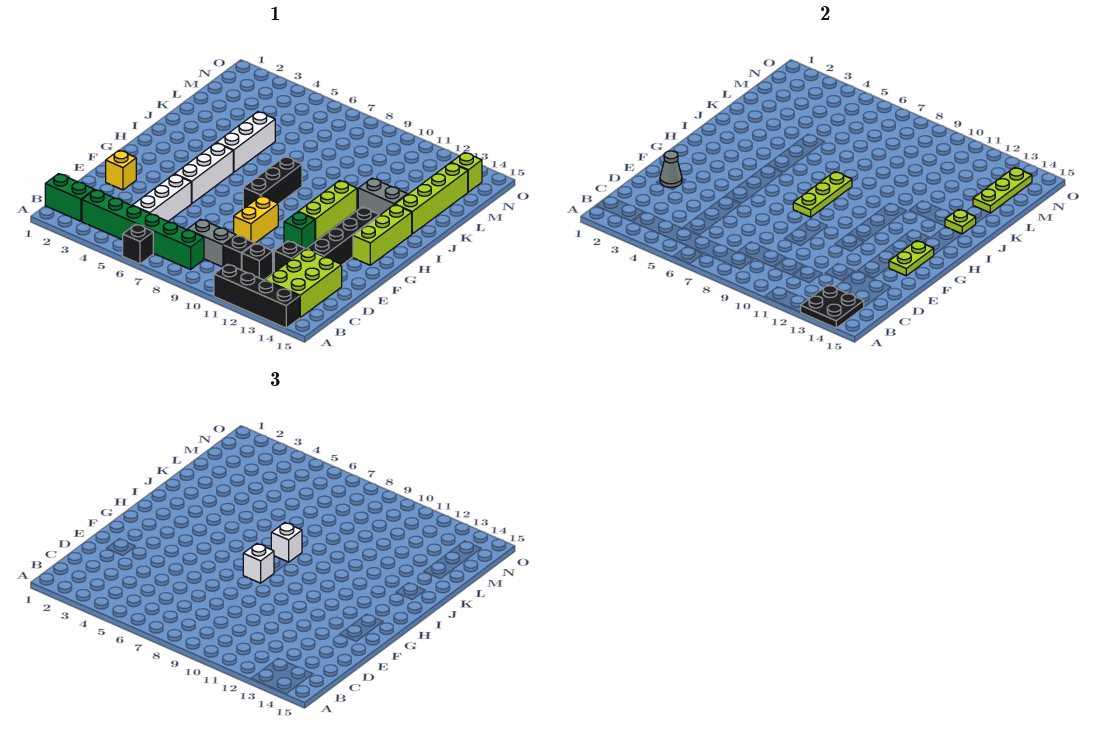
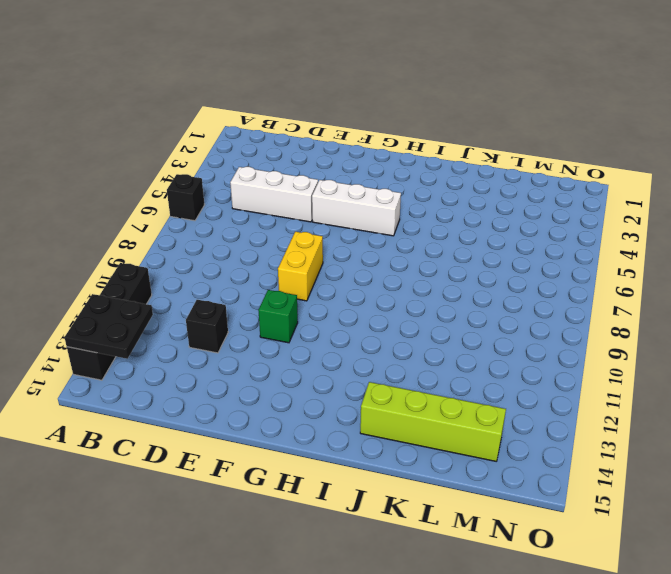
yellow 1x2 brick [278,232,323,301] -> yellow 1x2 brick turned to [234,196,278,243]
none -> green 1x2 brick [45,174,94,221]
none -> green 1x6 brick [82,190,204,269]
none -> lime 2x3 brick [265,249,342,317]
none -> grey 1x2 brick [187,219,236,267]

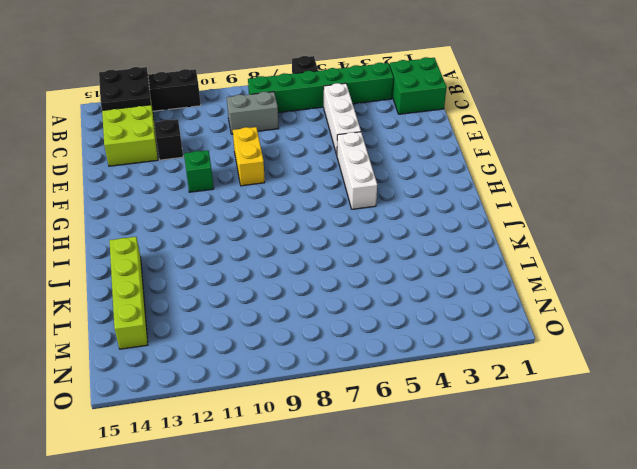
green 2x2 brick [389,57,447,114] -> green 1x2 brick [45,174,94,221]
none -> black 1x1 brick [224,235,255,270]
none -> black 1x1 brick [242,243,273,280]
none -> yellow 1x1 brick [106,150,136,190]
none -> black 1x4 brick [307,207,379,265]

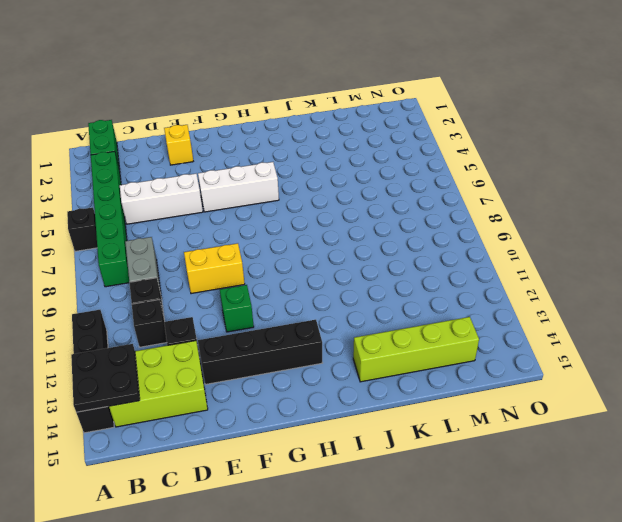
none -> black 1x3 brick [243,157,302,209]
none -> lime 1x3 brick [298,181,357,241]
none -> lime 1x3 brick [353,205,412,265]
none -> white 1x3 brick [217,112,275,172]

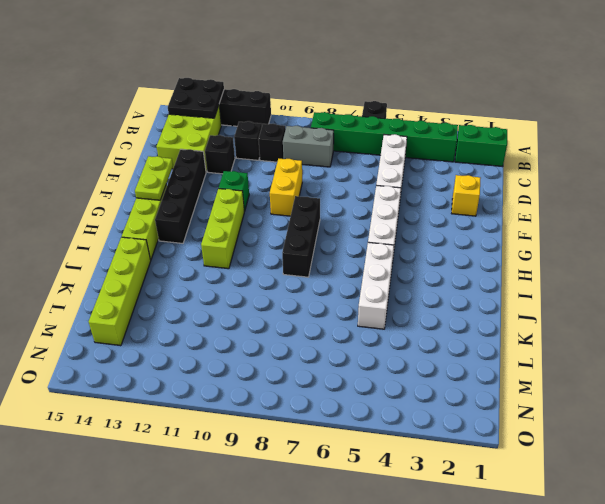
none -> grey 1x2 brick [358,178,407,216]
none -> lime 1x1 brick [451,152,482,192]
none -> grey 1x1 cone [660,151,682,187]
none -> lime 1x3 plate [793,172,852,217]

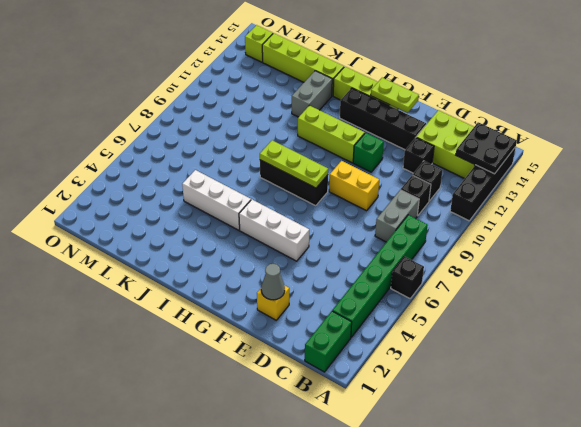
none -> white 1x3 brick [132,174,191,221]
none -> lime 1x1 plate [945,209,976,234]
none -> lime 1x3 plate [973,168,1032,213]
none -> white 1x1 brick [243,543,274,583]

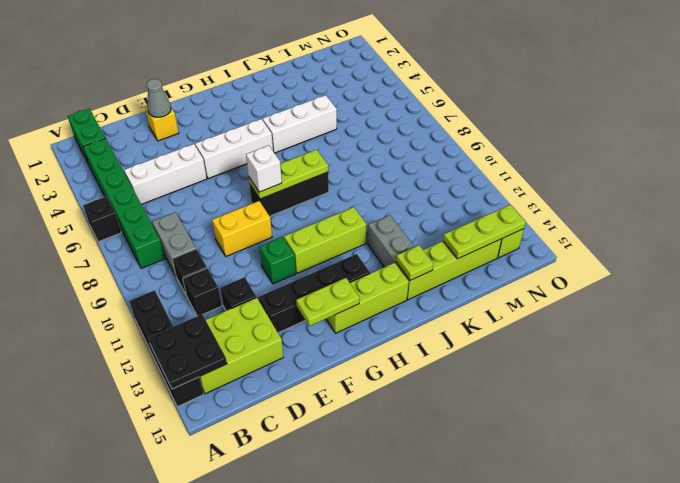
none -> white 1x1 brick [271,523,302,562]

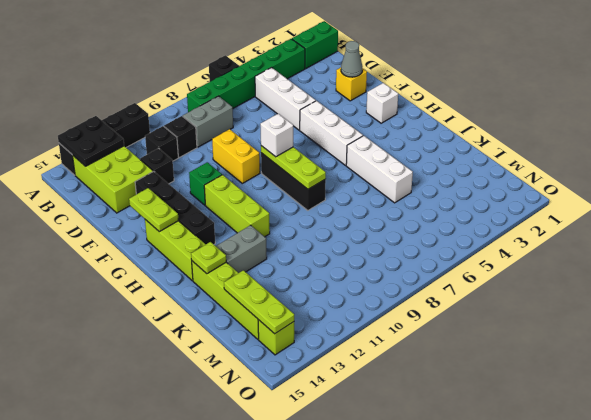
white 1x1 brick [366,83,398,123] -> white 1x1 brick moved to [271,523,302,562]

